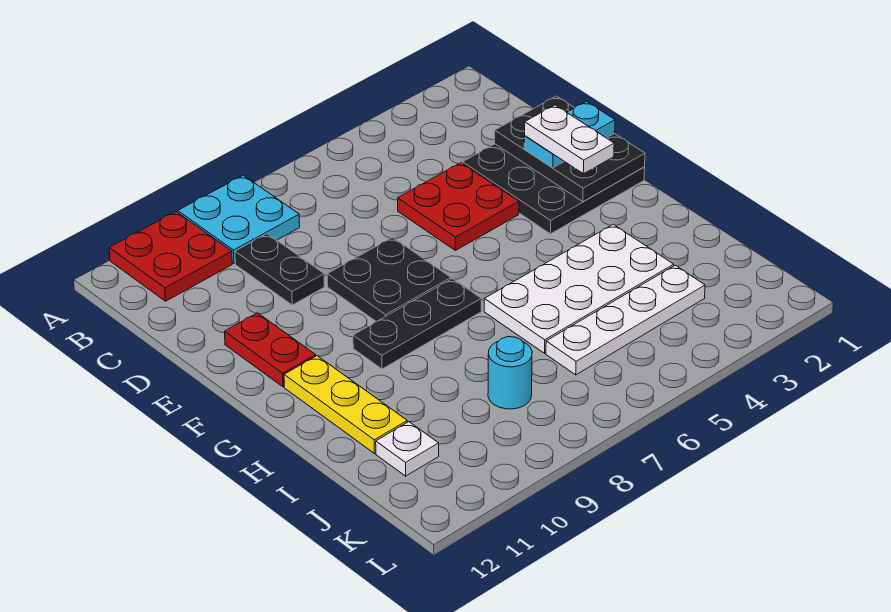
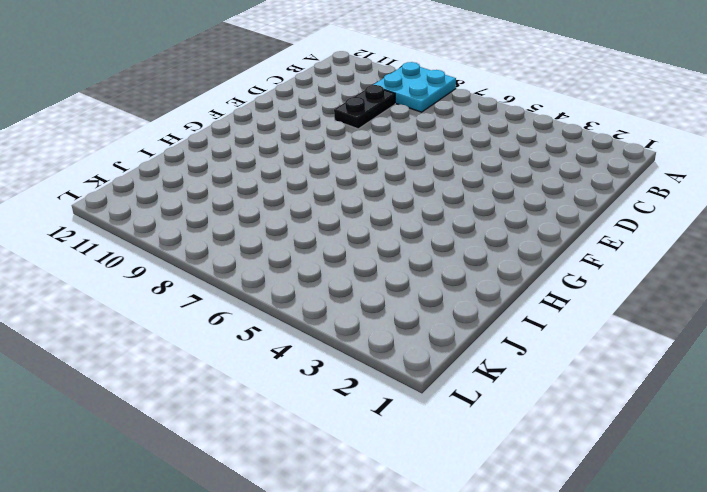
none -> red 2x2 plate [109,212,232,301]
none -> black 3x3 plate [463,144,645,234]
none -> red 2x2 plate [398,163,519,250]

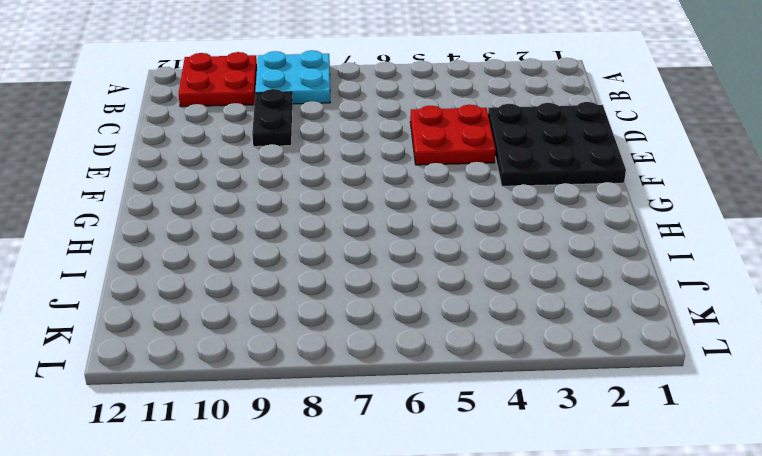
none -> black 2x2 plate [327,237,451,321]
none -> red 1x2 plate [225,313,316,387]
none -> black 1x3 plate [353,279,481,369]

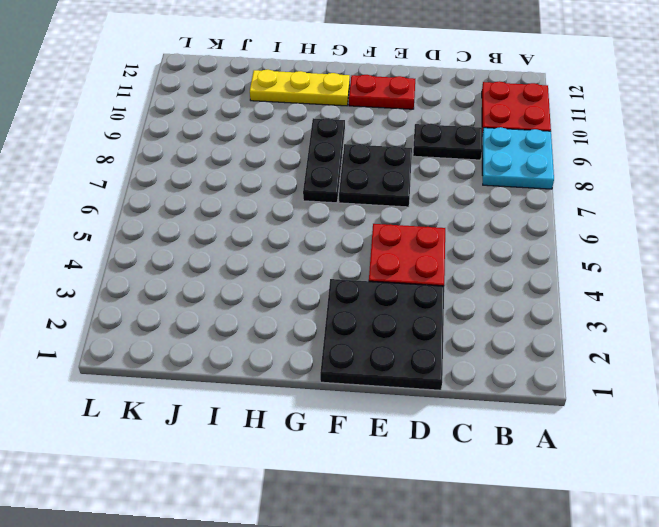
none -> white 2x4 plate [484,224,674,353]
none -> white 1x4 plate [546,265,705,375]
none -> cyan 1x1 round brick [488,337,532,409]

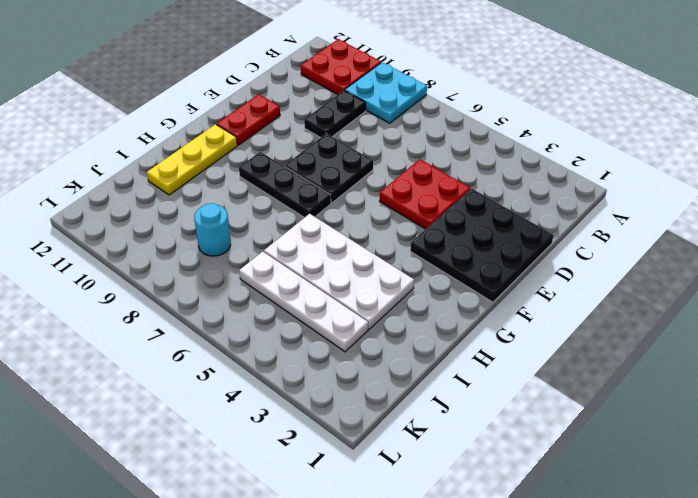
none -> white 1x1 plate [376,422,439,476]
none -> black 2x3 plate [495,96,645,202]
none -> cyan 1x2 plate [524,101,615,168]

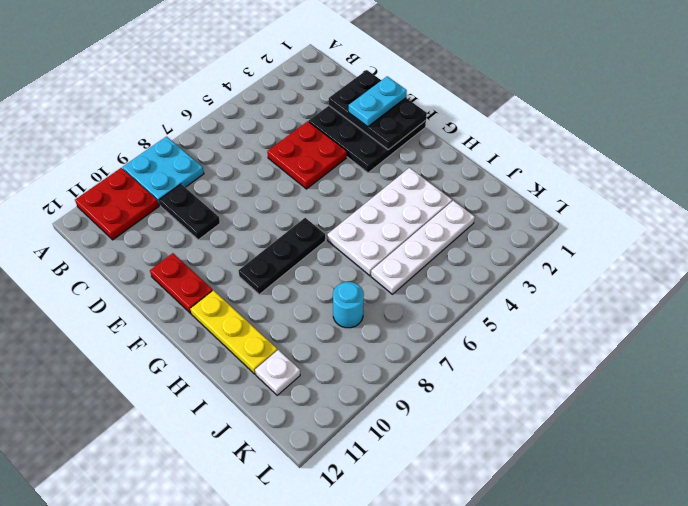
none -> black 2x2 plate [327,237,451,321]
none -> white 1x2 plate [525,105,614,174]

